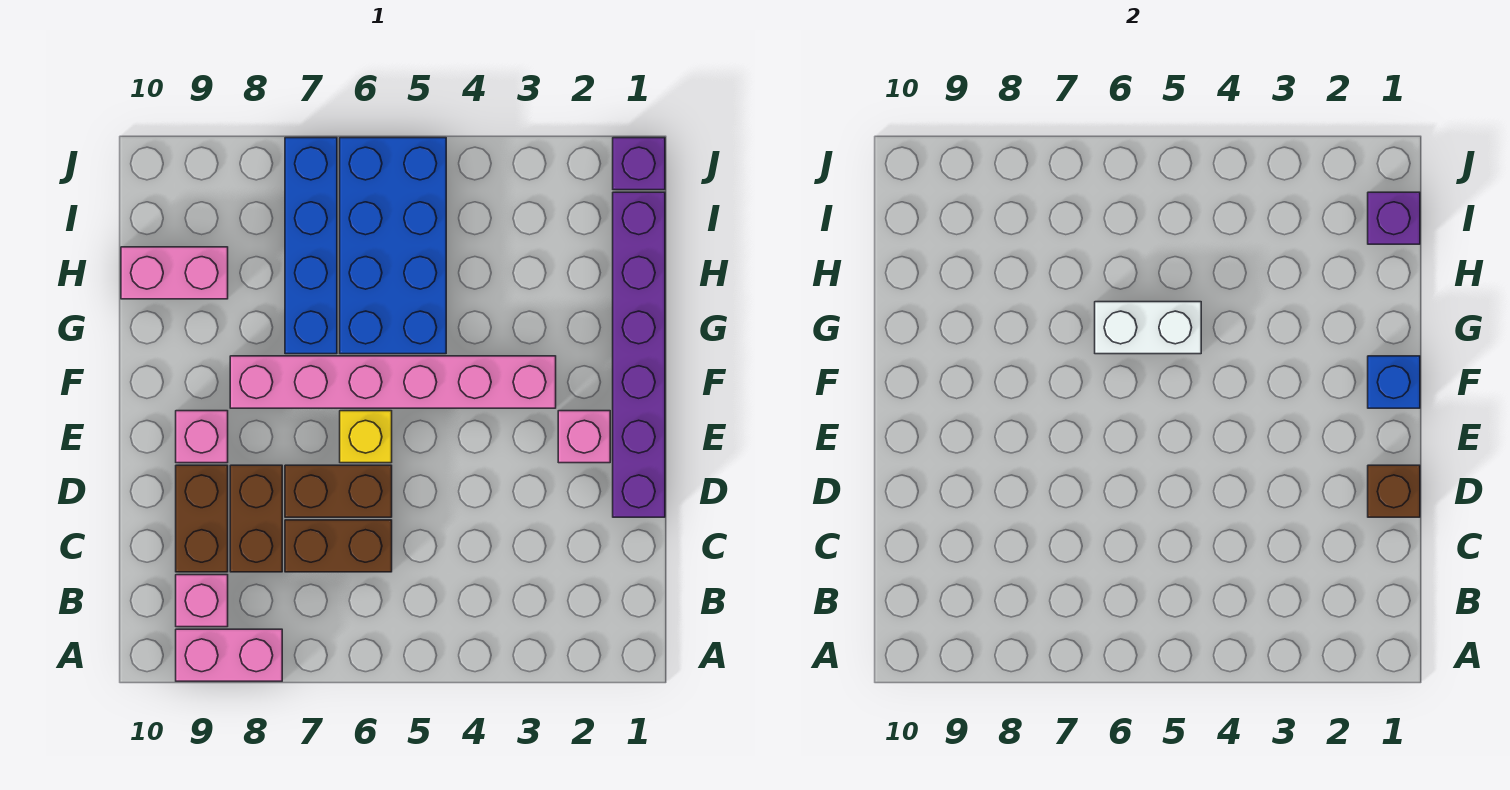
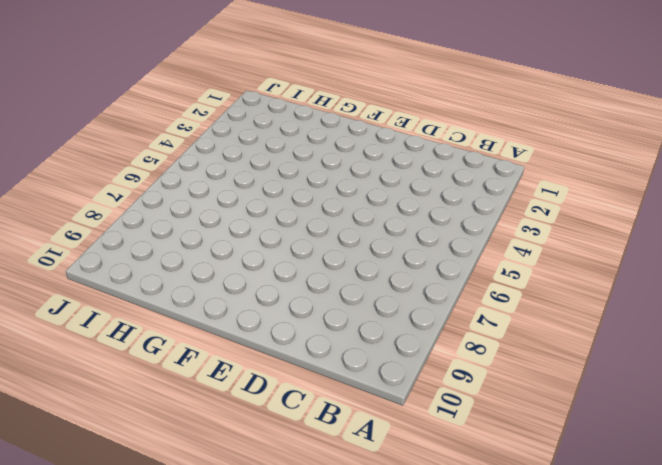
none -> pink 1x2 brick [176,629,282,681]
none -> pink 1x1 brick [176,575,228,627]
none -> brown 1x2 brick [285,520,392,572]

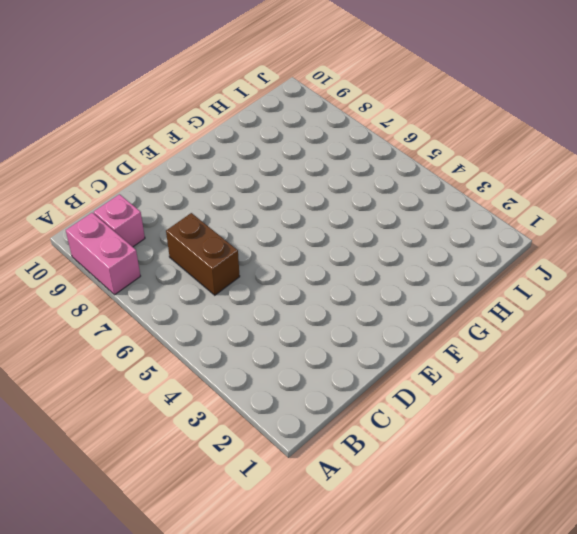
none -> brown 1x2 brick [230,465,282,572]
none -> brown 1x2 brick [176,465,228,572]
none -> purple 1x6 brick [613,192,665,517]

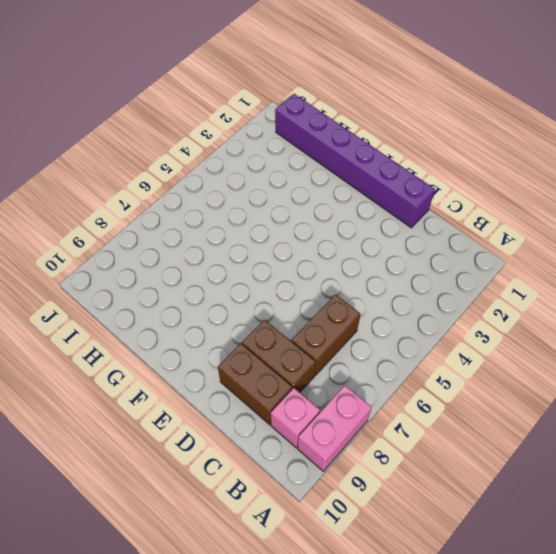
none -> brown 1x2 brick [285,465,392,517]
none -> pink 1x1 brick [558,411,610,463]
none -> yellow 1x1 brick [340,411,392,463]

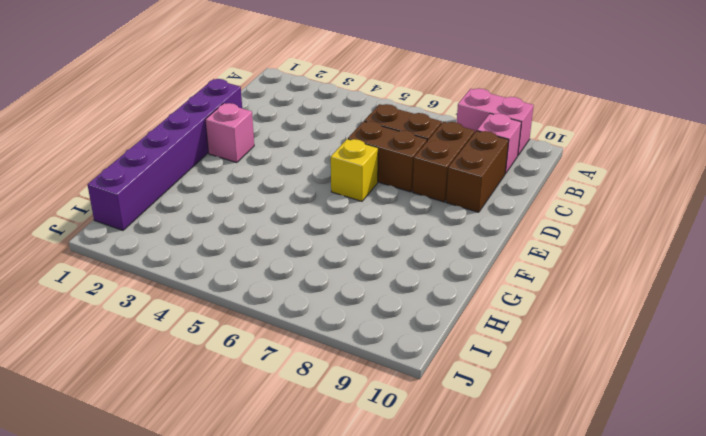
none -> pink 1x1 brick [176,411,228,463]
none -> pink 1x6 brick [230,356,556,408]
none -> blue 2x4 brick [340,138,446,354]

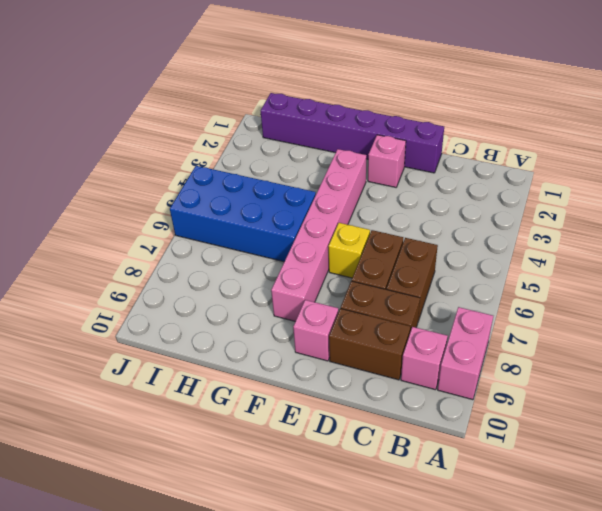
none -> blue 1x4 brick [285,138,337,354]
none -> pink 1x2 brick [121,247,228,299]
none -> purple 1x1 brick [613,138,665,190]

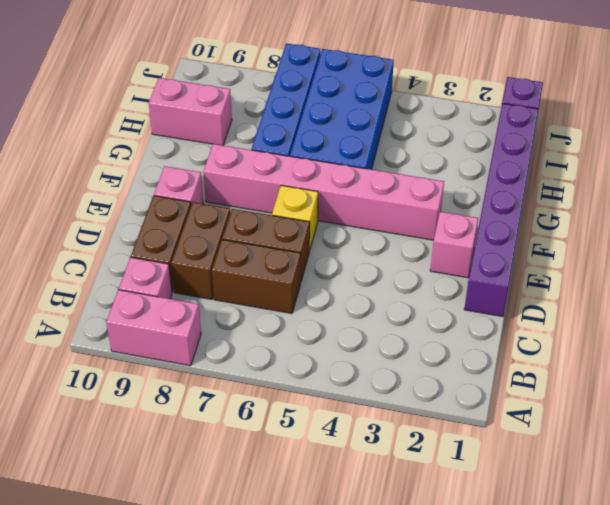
none -> brown 1x1 brick [1368,465,1420,517]
none -> blue 1x1 brick [1368,356,1420,408]
none -> white 1x2 brick [1095,302,1201,354]

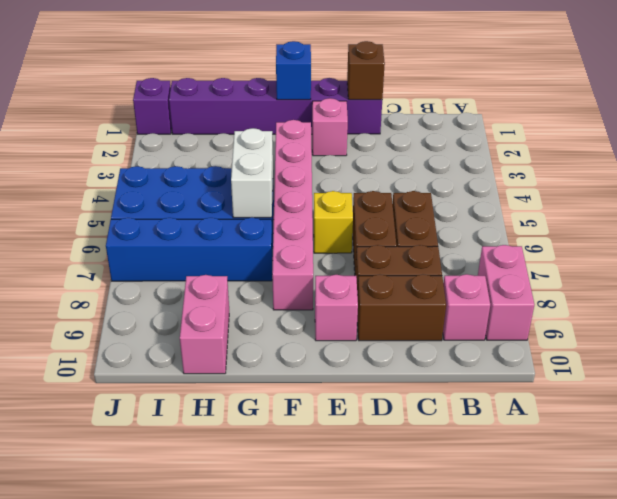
none -> purple 1x1 brick [1368,192,1420,244]

